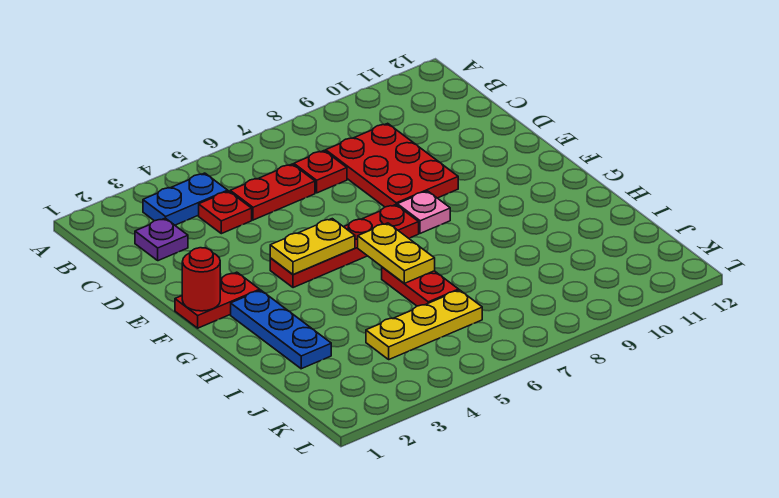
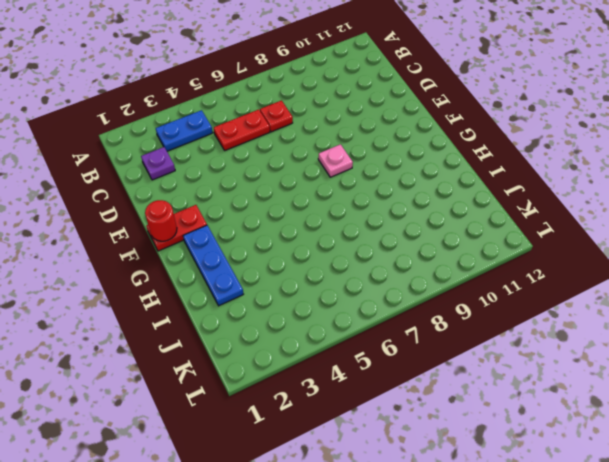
none -> red 1x1 plate [199,191,252,234]
none -> red 2x3 plate [326,123,458,207]
none -> red 1x4 plate [270,205,419,288]

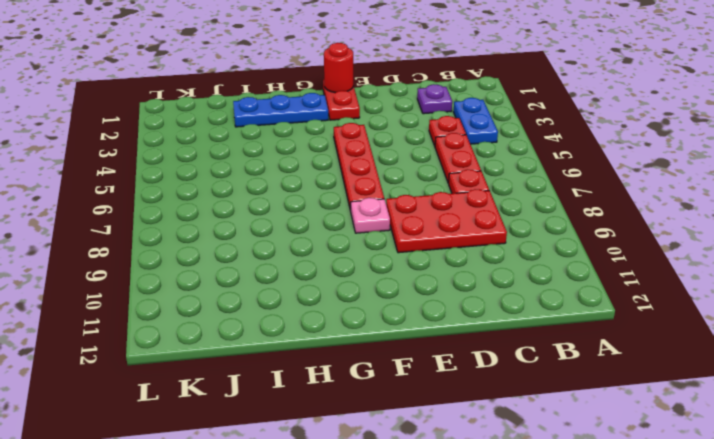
none -> red 1x2 plate [382,267,459,306]
none -> yellow 1x3 plate [366,290,482,359]
none -> yellow 1x2 plate [270,219,355,274]

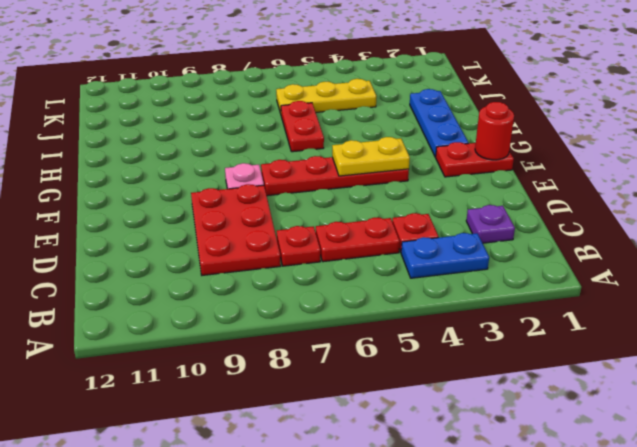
none -> yellow 1x2 plate [358,223,435,283]

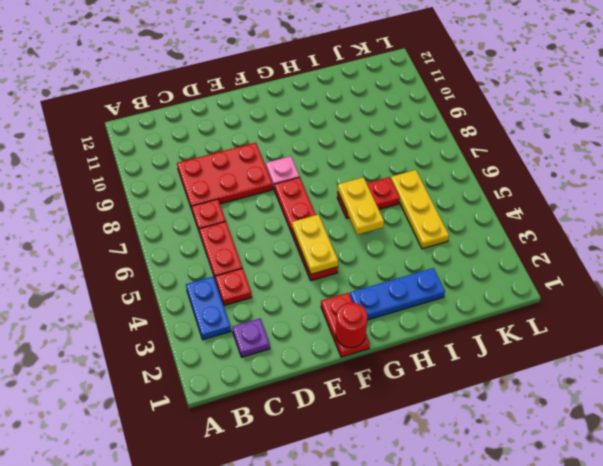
yellow 1x2 plate [338,177,384,235] -> yellow 1x2 plate turned to [358,223,435,283]

